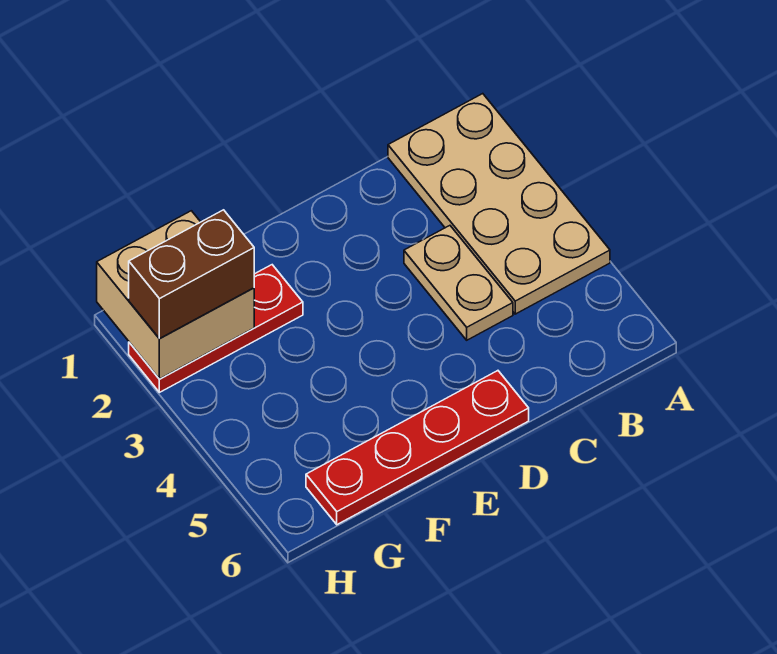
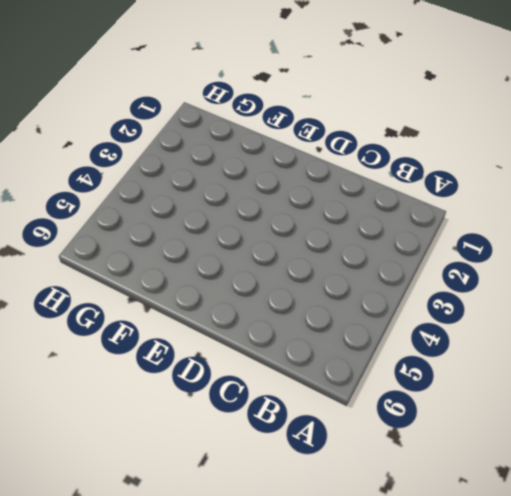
none -> tan 2x4 plate [388,94,610,314]
none -> tan 1x2 plate [404,226,513,340]

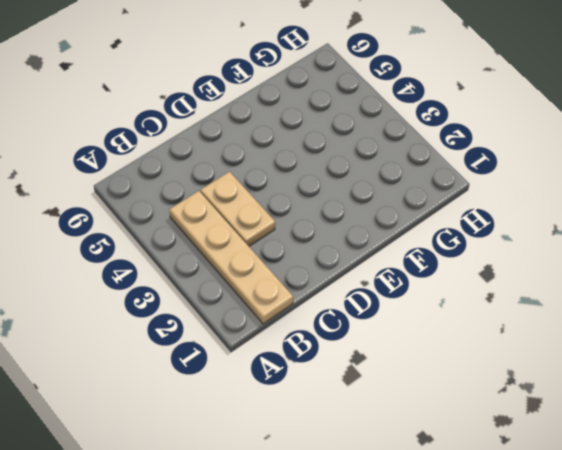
tan 1x4 plate [170,191,293,324] -> tan 2x4 plate [388,94,610,314]
none -> red 1x4 plate [306,371,529,525]
none -> red 1x3 plate [129,265,303,392]

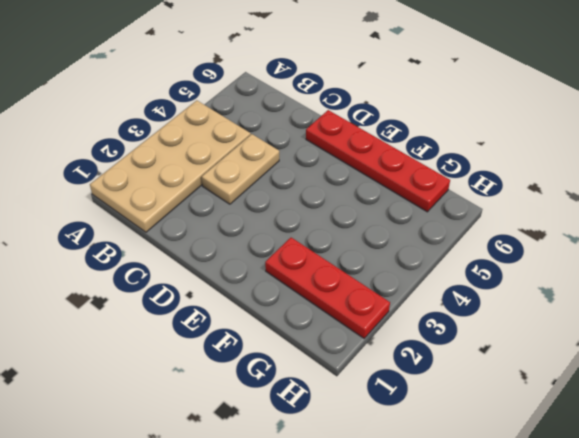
none -> tan 2x2 brick [97,211,254,379]
none -> brown 1x2 brick [129,210,254,339]

